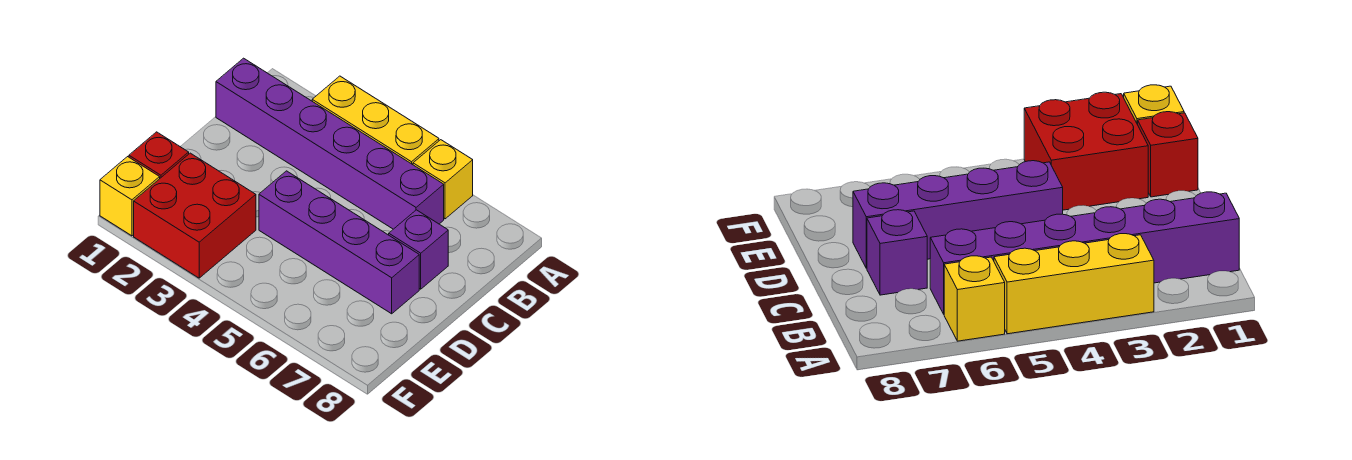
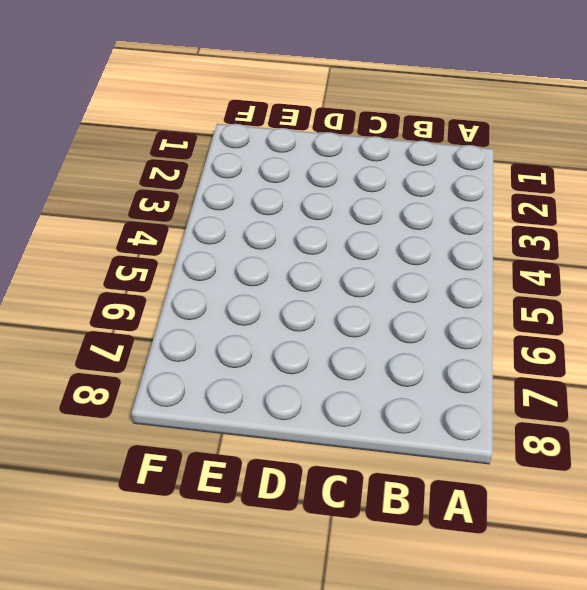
none -> yellow 1x3 brick [312,76,439,165]
none -> yellow 1x1 brick [413,140,473,219]

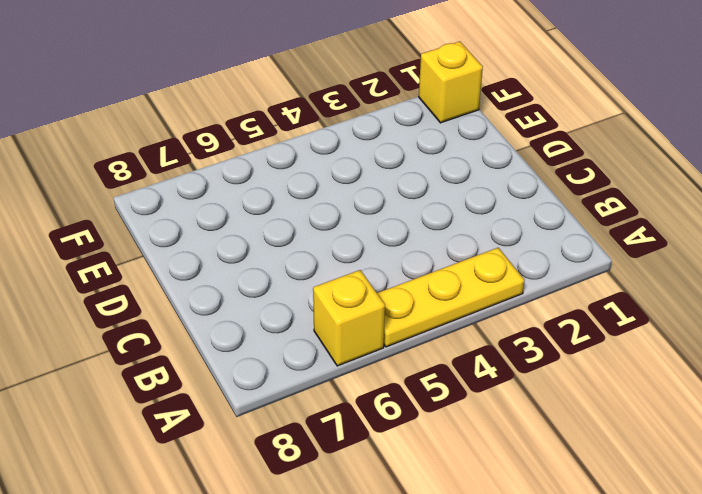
yellow 1x3 plate [377,248,525,347] -> yellow 1x3 brick [312,76,439,165]
none -> purple 1x6 brick [216,58,444,229]
none -> purple 1x1 brick [389,210,448,289]

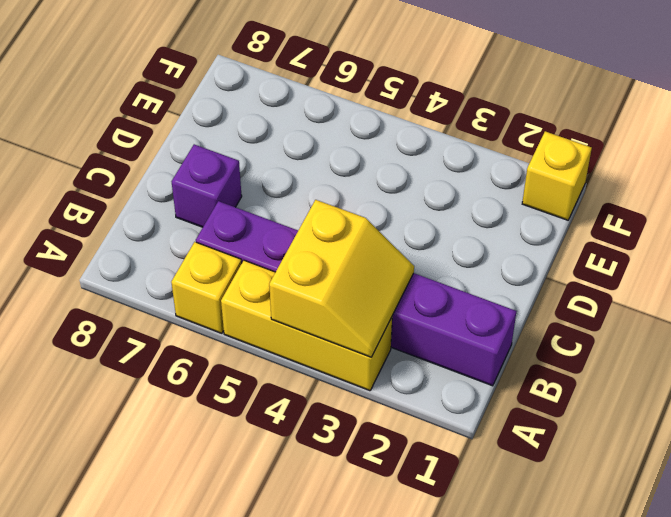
yellow 2x2 slope [269,200,414,357] -> none
none -> purple 1x4 brick [259,171,419,314]
none -> red 1x1 brick [129,132,189,178]

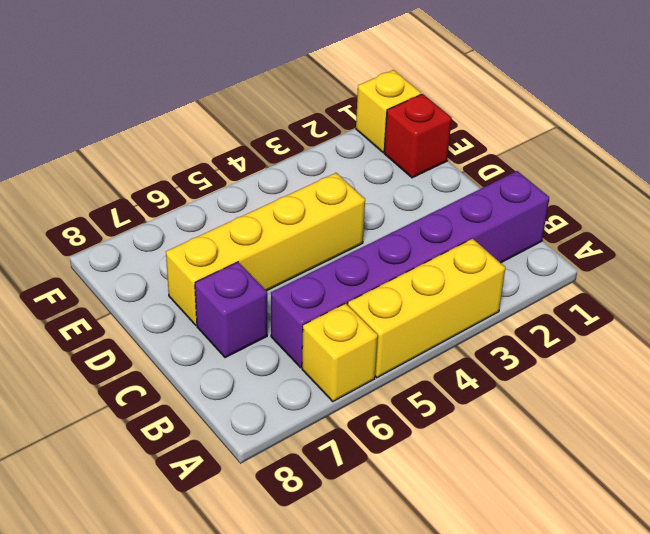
yellow 1x4 brick [166,173,365,325] -> purple 1x4 brick [259,171,419,314]
none -> red 2x2 brick [134,153,256,278]

